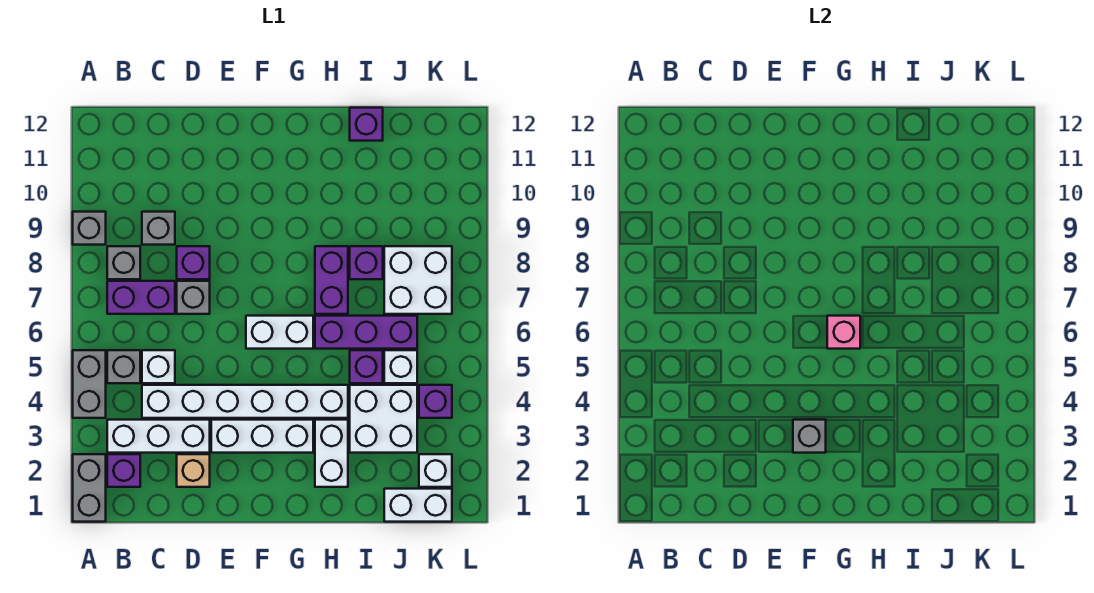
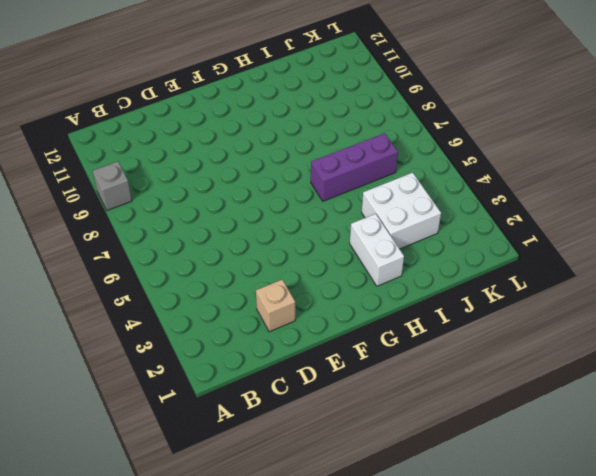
none -> grey 1x2 brick [73,454,106,522]
none -> grey 1x2 brick [73,350,106,418]
none -> purple 1x1 brick [107,454,140,487]
none -> white 1x3 brick [107,420,210,453]

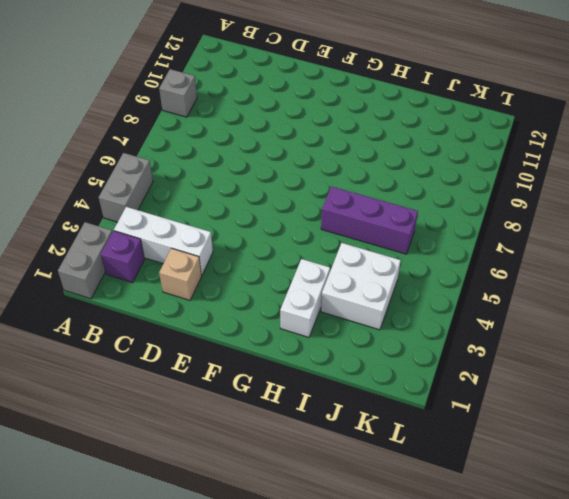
none -> grey 1x1 brick [107,350,140,383]
none -> purple 1x2 brick [107,281,175,314]
none -> grey 1x1 brick [107,246,140,279]
none -> white 1x6 brick [142,385,348,418]

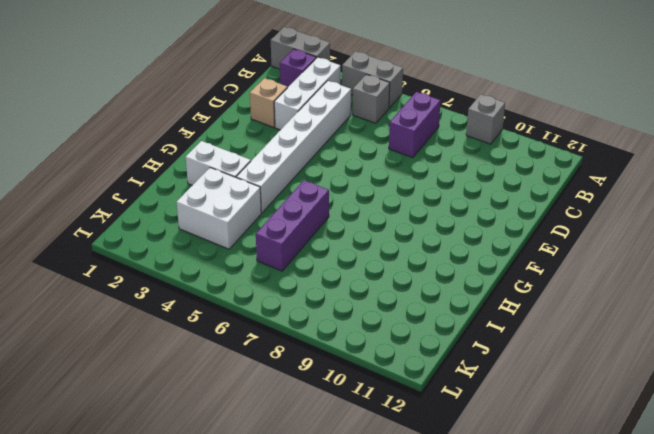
none -> grey 1x1 brick [107,246,140,279]
none -> white 1x1 brick [142,350,175,383]
none -> grey 1x1 brick [142,212,175,245]
none -> grey 1x1 brick [177,281,210,314]

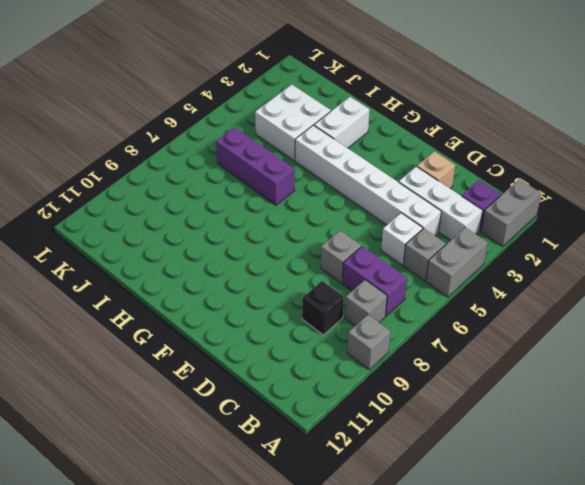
black 1x1 brick [302,281,344,335] -> grey 1x1 brick [142,212,175,245]
none -> purple 1x1 brick [177,246,210,279]
none -> white 1x3 brick [211,420,313,453]
none -> white 1x2 brick [246,316,313,349]
none -> purple 1x2 brick [315,246,348,314]

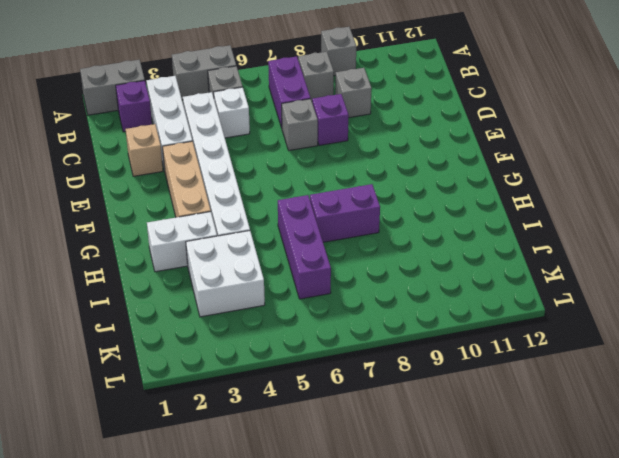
tan 1x3 brick [163,141,211,217] -> white 1x3 brick [211,420,313,453]
none -> white 1x2 brick [246,316,313,349]
none -> purple 1x1 brick [350,350,383,383]
none -> purple 1x1 brick [350,246,383,279]
none -> purple 1x1 brick [350,108,383,141]

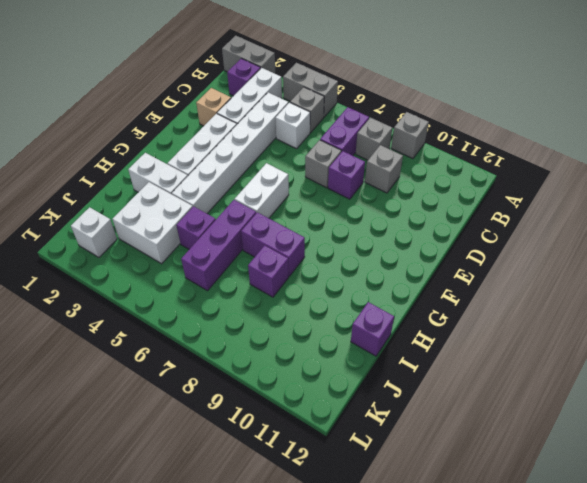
none -> white 1x2 brick [384,489,452,522]
none -> white 1x1 brick [384,350,417,383]
none -> white 2x2 brick [384,246,452,314]
none -> purple 1x1 brick [419,385,452,418]

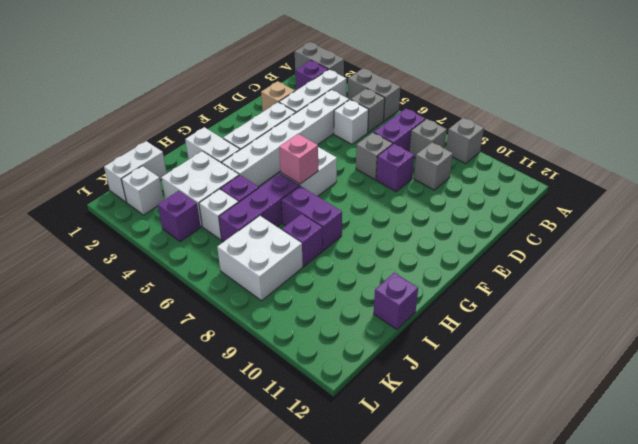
none -> grey 1x1 brick [793,420,826,453]

